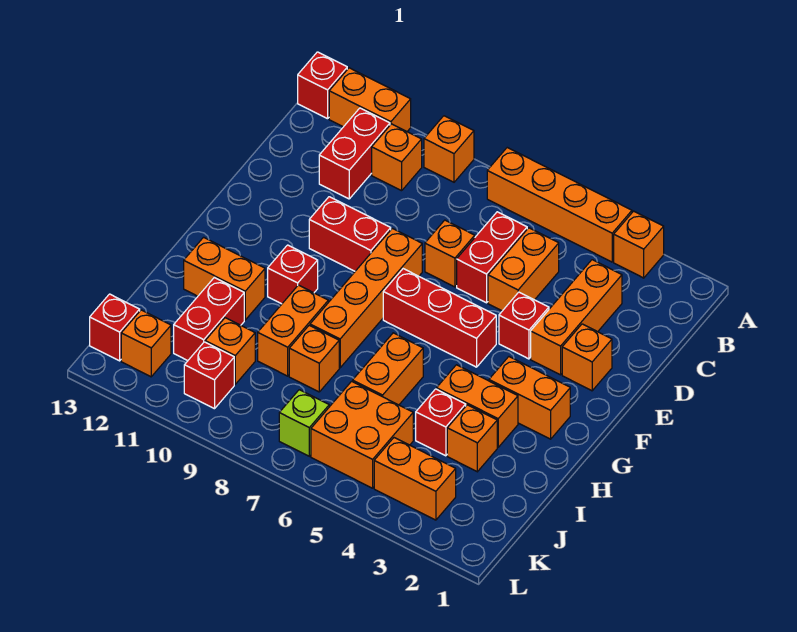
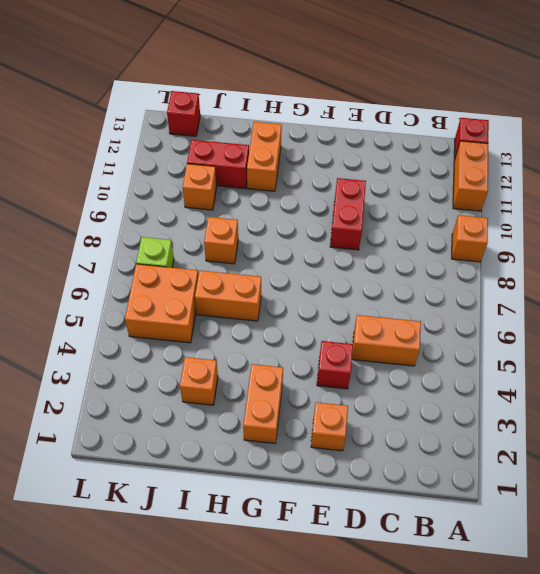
none -> orange 1x1 brick [614,211,664,278]
none -> orange 1x4 brick [487,148,632,262]
none -> orange 1x1 brick [372,124,422,191]
none -> red 1x2 brick [319,108,390,199]

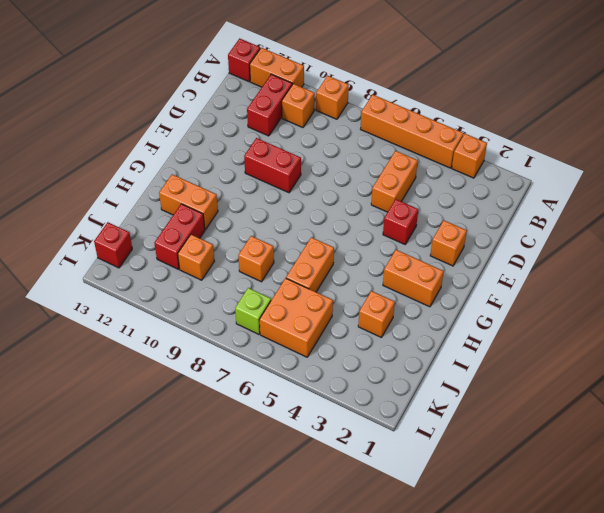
none -> orange 1x3 brick [531,260,622,375]
none -> red 1x2 brick [457,212,527,303]
none -> orange 1x1 brick [425,220,475,287]
none -> orange 1x4 brick [310,228,422,368]

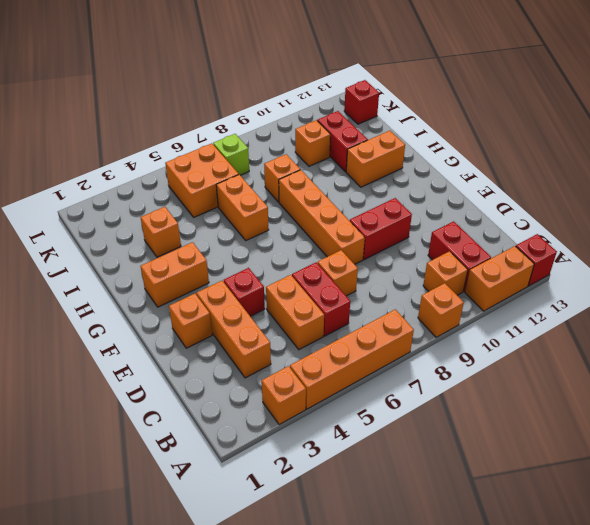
none -> red 1x3 brick [383,269,496,367]
none -> red 1x1 brick [268,245,318,304]
none -> orange 1x2 brick [437,365,518,447]
none -> orange 1x2 brick [258,285,328,376]

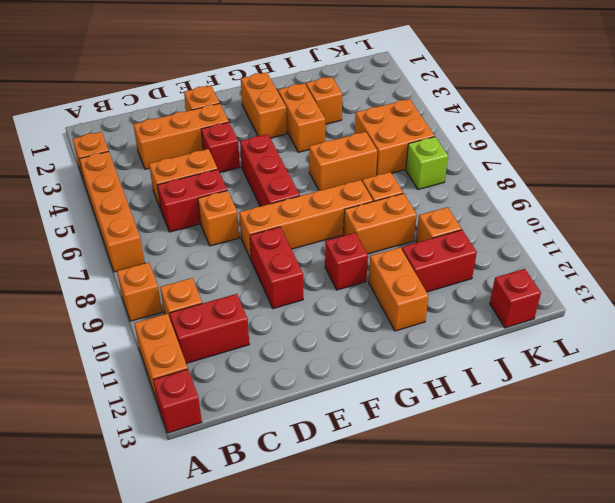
none -> red 1x1 brick [416,389,466,456]
none -> orange 1x2 brick [374,438,456,520]
none -> red 1x1 brick [184,342,234,409]
none -> orange 1x1 brick [121,310,171,377]

